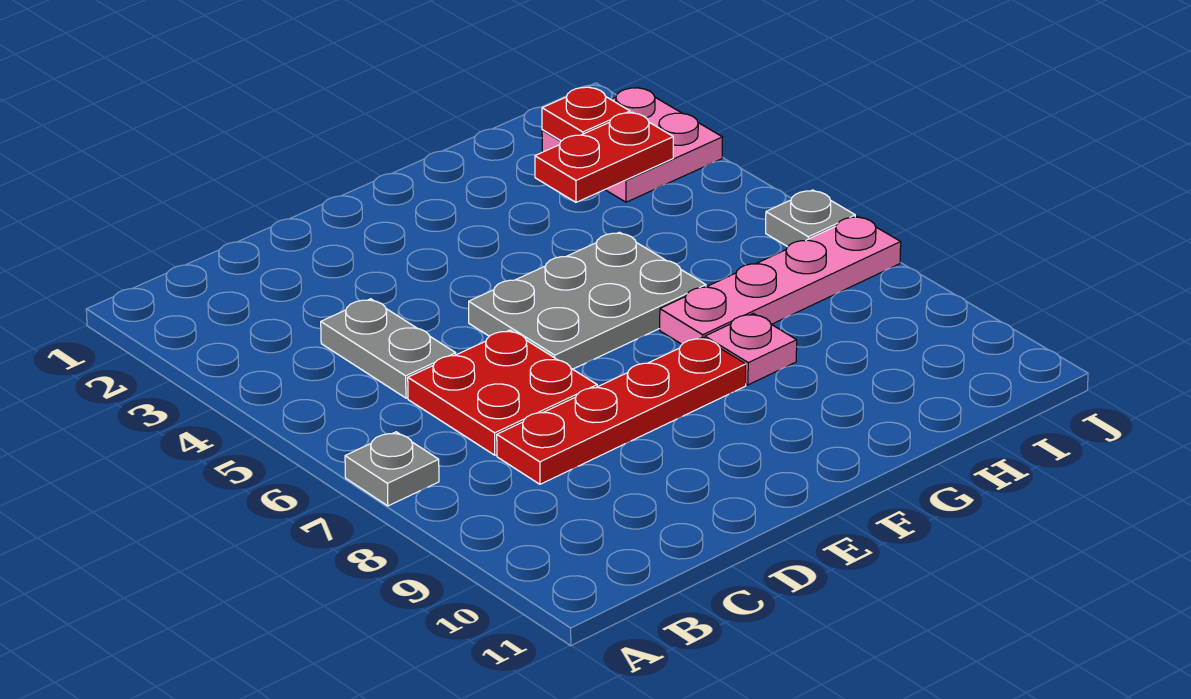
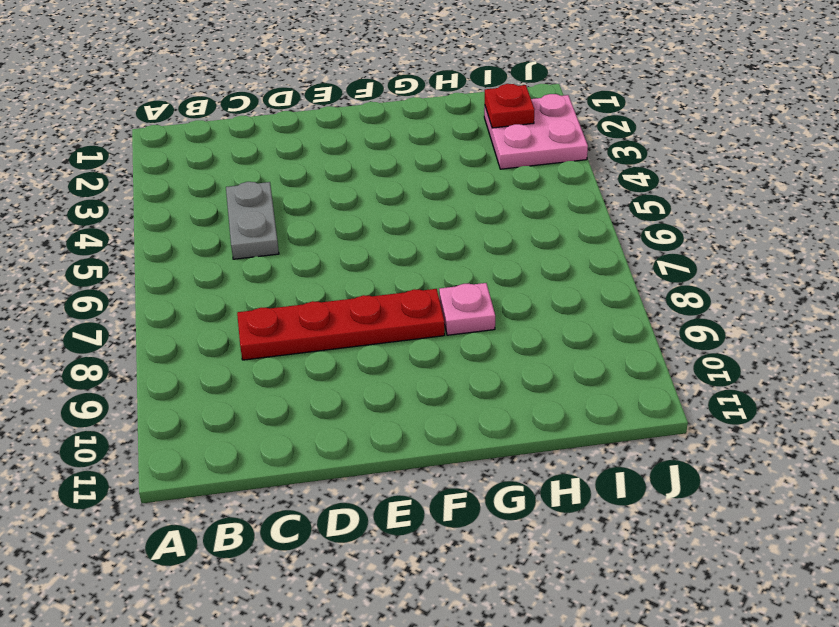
none -> grey 1x1 plate [345,432,439,506]
none -> red 2x2 plate [408,330,597,455]

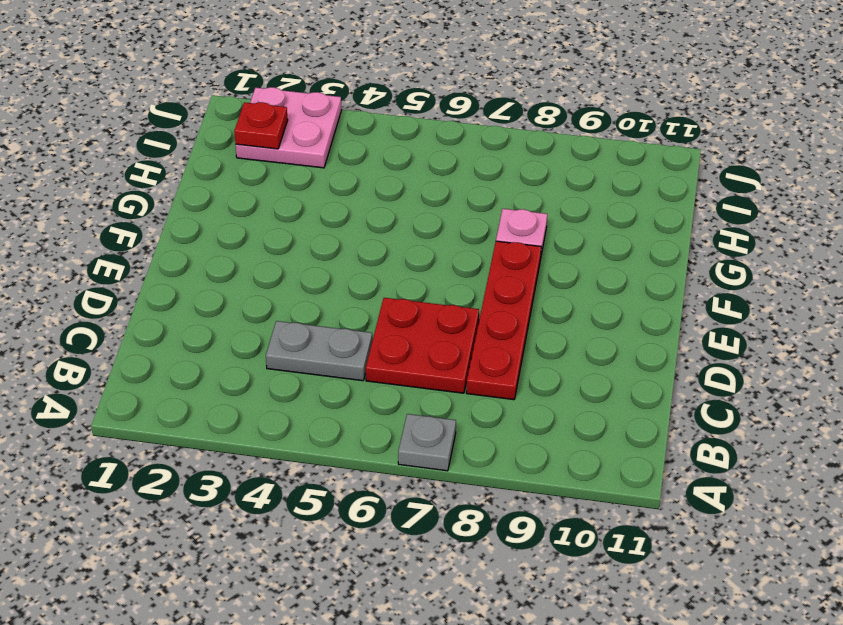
none -> grey 2x3 plate [469,232,706,369]
none -> pink 1x4 plate [660,216,901,344]

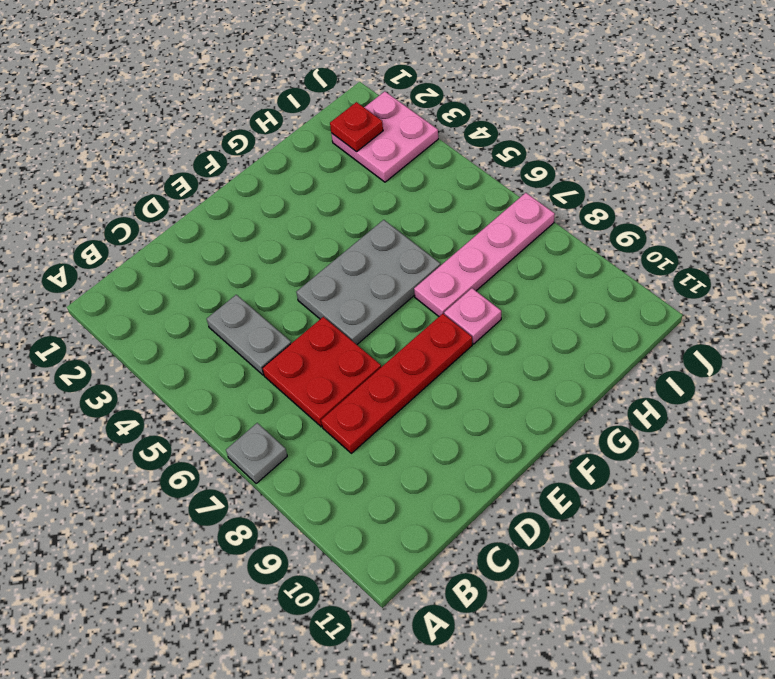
none -> grey 1x1 plate [766,190,855,247]
none -> red 1x2 plate [535,112,673,202]

